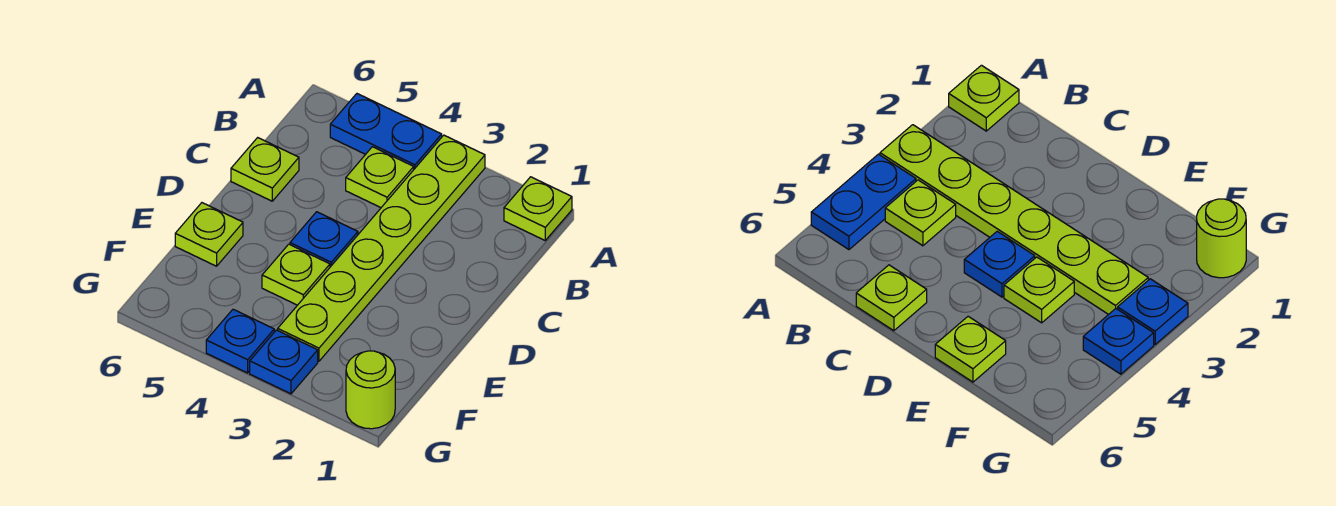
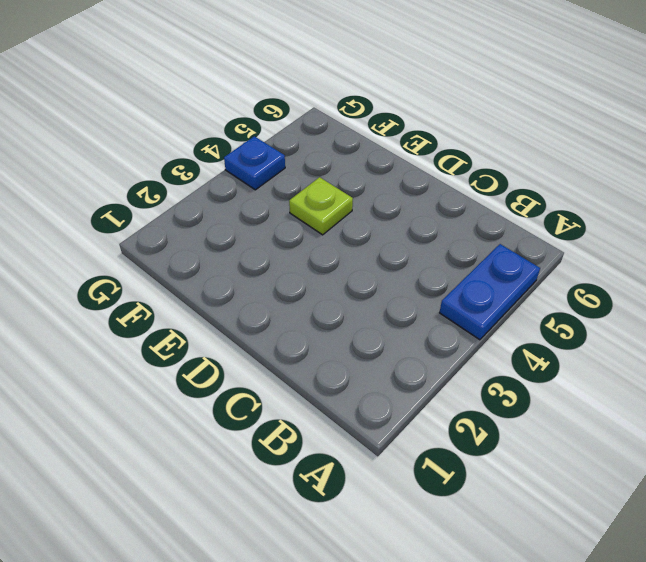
none -> lime 1x1 plate [504,177,572,240]
none -> lime 1x6 plate [278,135,485,361]

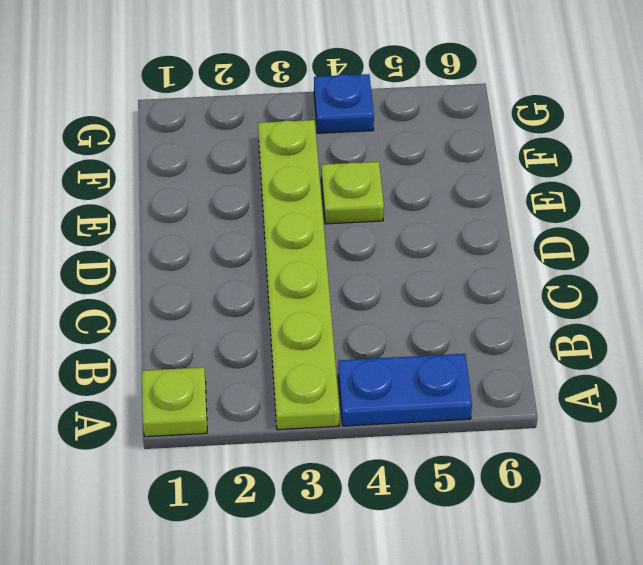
none -> lime 1x1 plate [346,147,414,208]
none -> lime 1x1 plate [231,138,299,201]

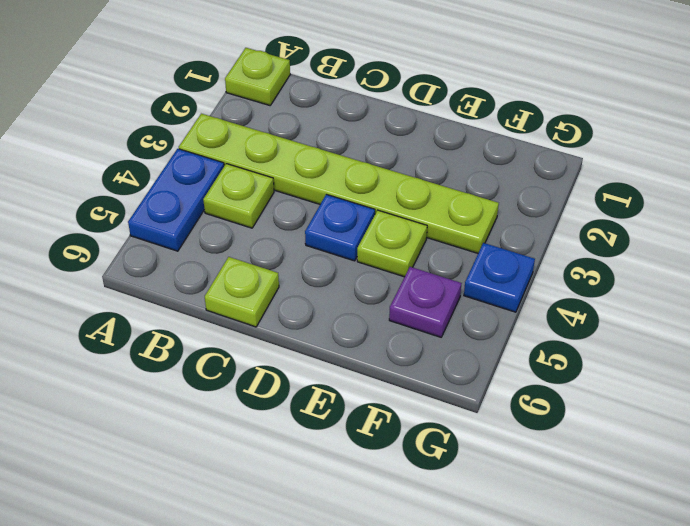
purple 1x1 plate [389,267,462,337] -> none
none -> lime 1x1 plate [175,203,243,266]
none -> lime 1x1 round brick [346,351,395,429]

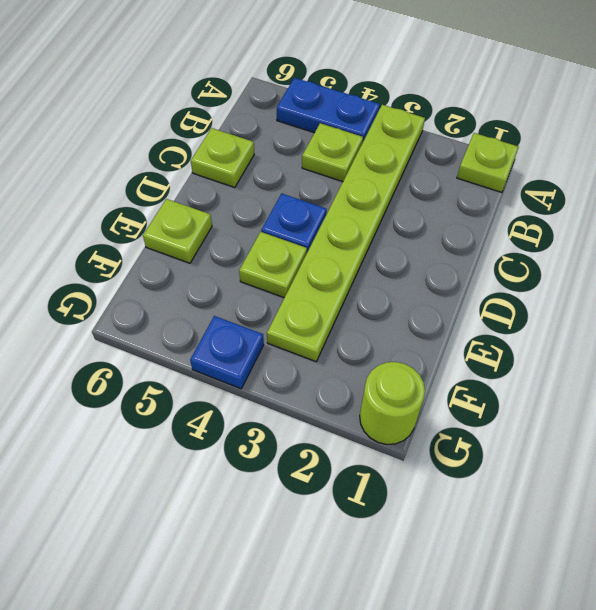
none -> blue 1x1 plate [250,330,318,394]

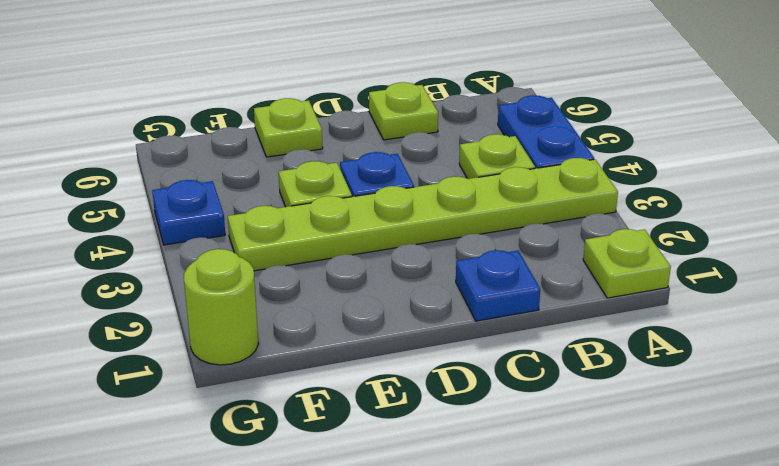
blue 1x1 plate [456,250,540,321] -> blue 1x1 plate moved to [250,330,318,394]

